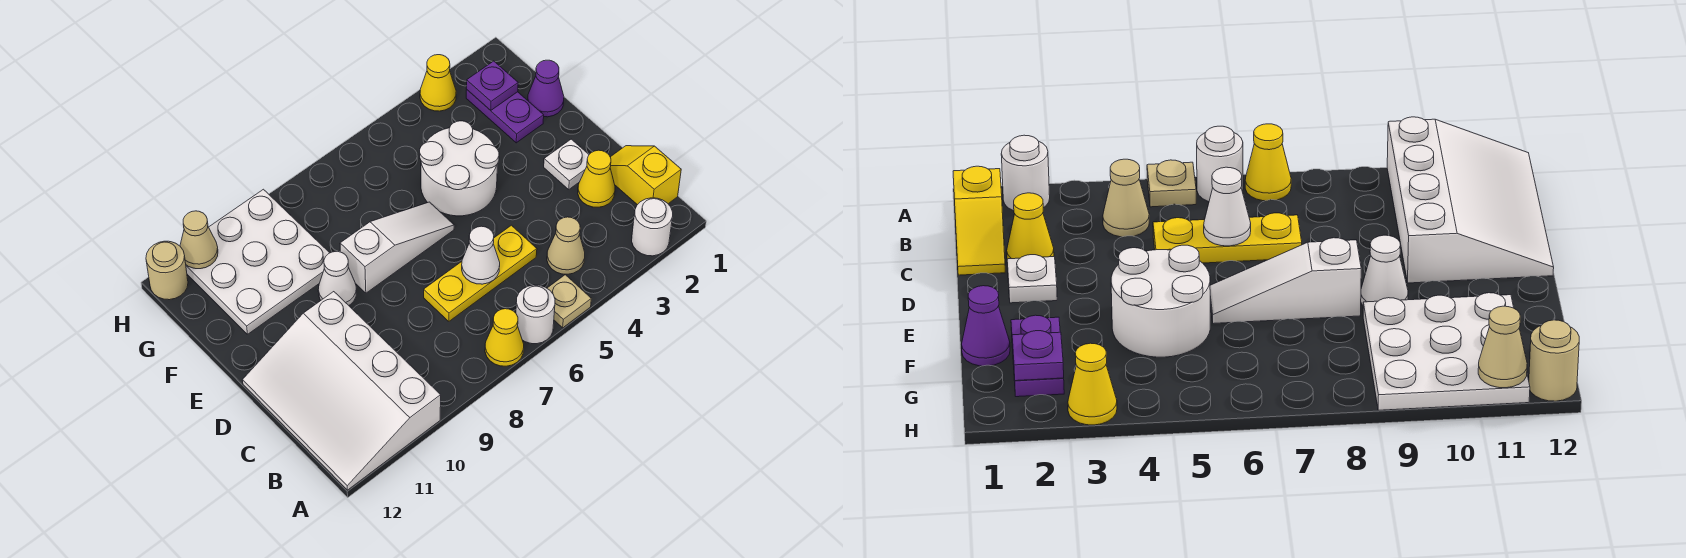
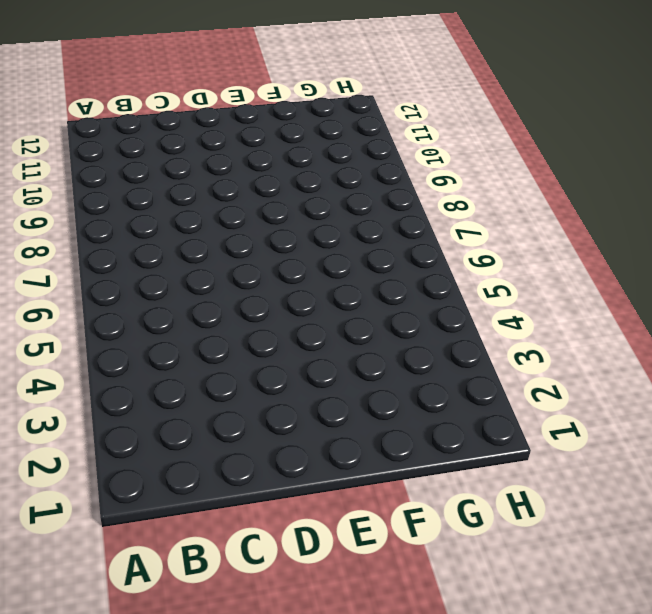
none -> white 1x1 round brick [632,198,673,256]
none -> tan 1x1 plate [547,275,591,328]
none -> white 1x1 round brick [516,285,555,344]

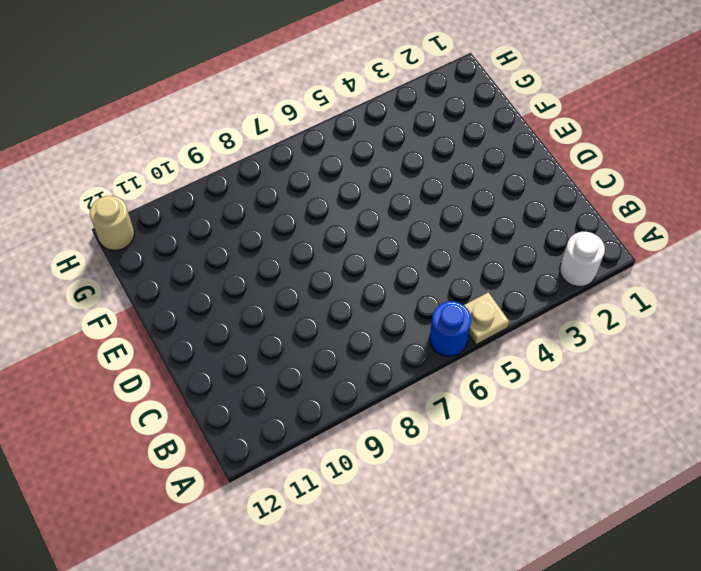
blue 1x1 round brick [430,301,471,356] -> white 1x1 round brick [516,285,555,344]
none -> yellow 1x1 cone [485,309,524,366]
none -> white 3x4 slope [243,292,441,490]
none -> yellow 1x2 slope [610,146,681,205]

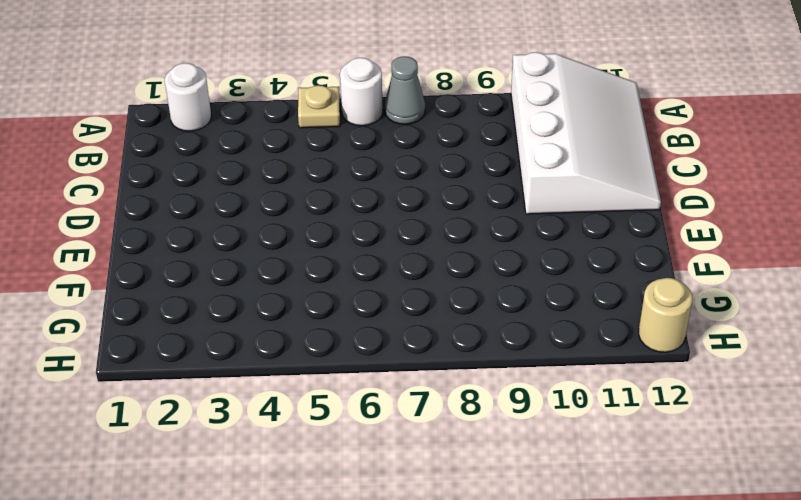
grey 1x1 cone [385,56,425,124] -> yellow 1x1 cone [485,309,524,366]
none -> yellow 1x2 slope [610,146,681,205]
none -> tan 1x1 cone [547,217,585,274]
none -> yellow 1x1 cone [578,150,615,207]

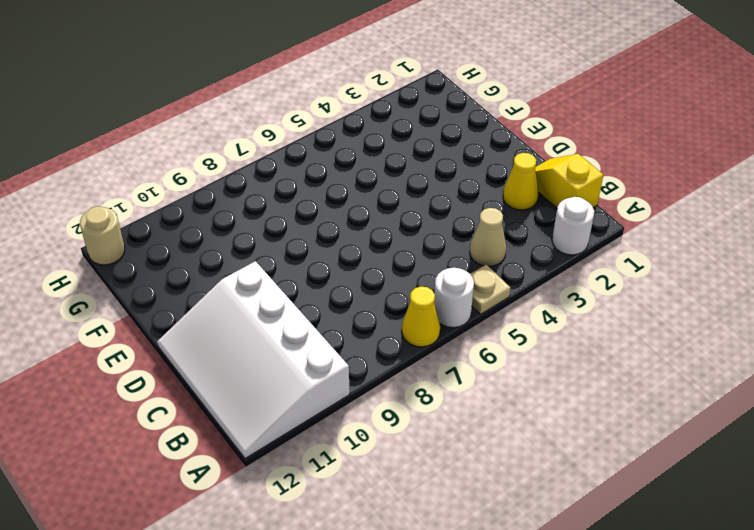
none -> yellow 1x3 plate [424,225,537,321]
none -> white 1x1 plate [544,139,589,189]
none -> white 2x2 round brick [420,121,499,216]

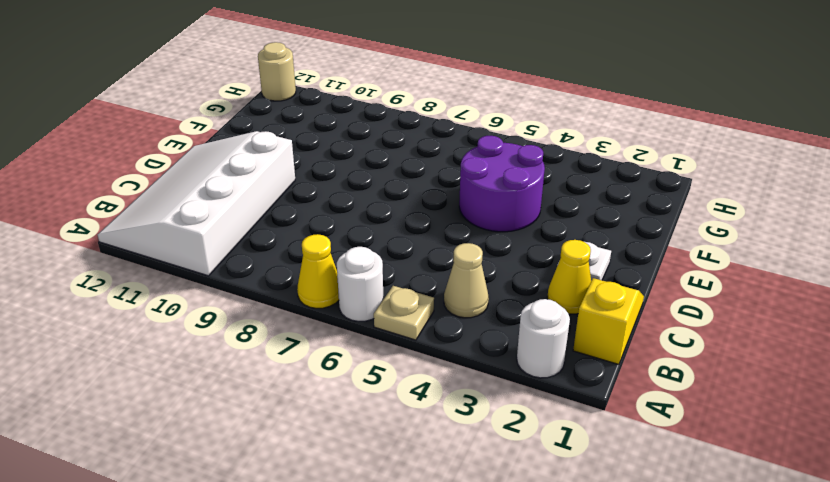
purple 2x2 round brick [459,136,545,232] -> white 2x2 round brick [420,121,499,216]
none -> yellow 1x3 plate [424,225,537,321]
none -> white 1x3 slope [340,202,454,293]
none -> white 1x1 cone [318,251,357,305]

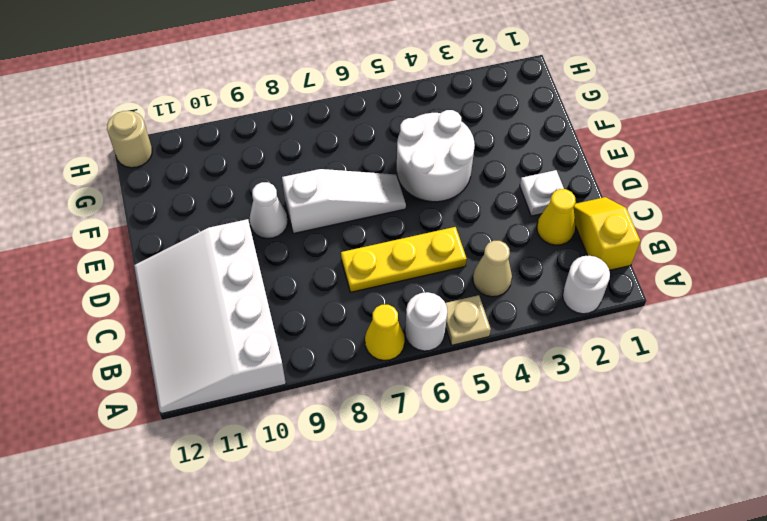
none -> purple 1x1 cone [528,60,564,117]
none -> purple 1x2 plate [466,90,544,143]
none -> white 3x3 plate [186,189,329,334]

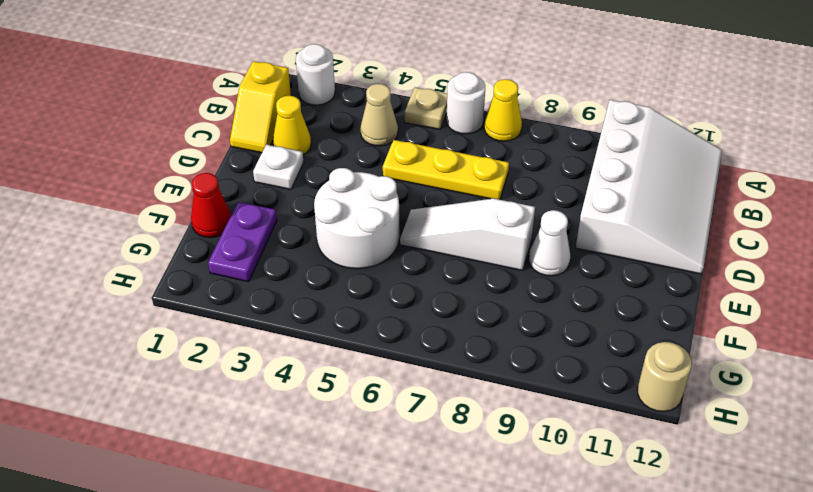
red 1x1 cone [191,173,231,238] -> purple 1x1 cone [528,60,564,117]
none -> white 3x3 plate [186,189,329,334]
none -> yellow 1x1 cone [420,55,456,111]
none -> white 1x1 cone [462,226,500,284]

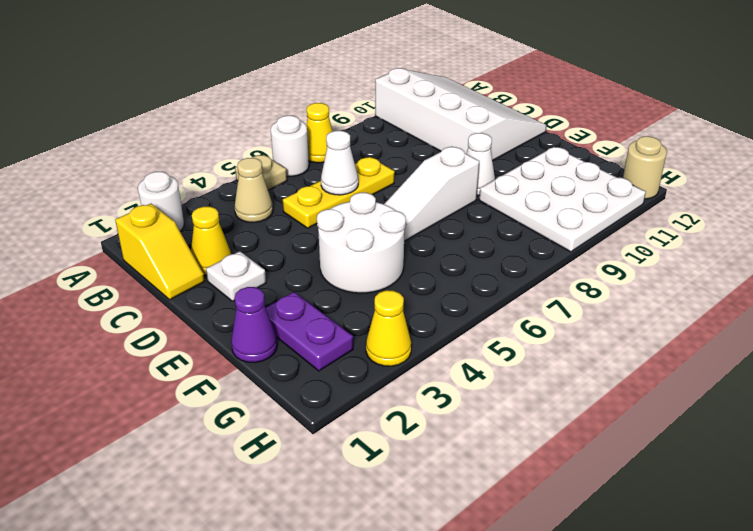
none -> purple 1x1 plate [466,61,518,110]
none -> tan 1x1 cone [180,211,218,269]

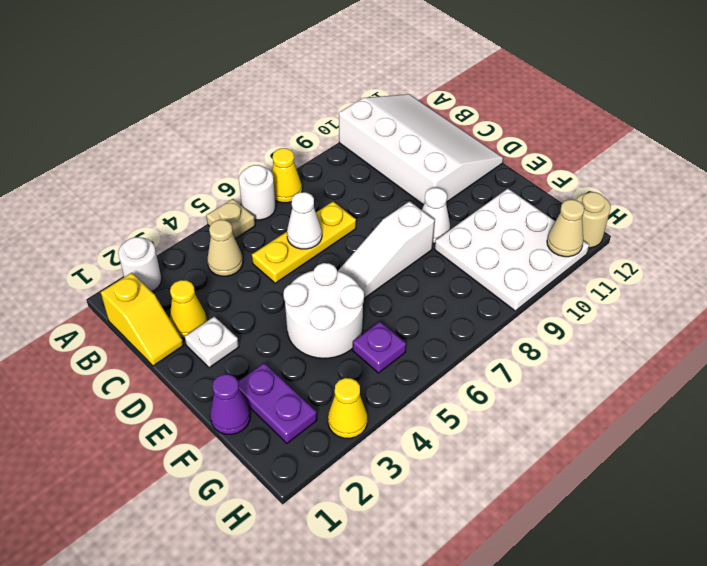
purple 1x1 plate [353,322,406,373] -> purple 1x1 plate moved to [466,61,518,110]

